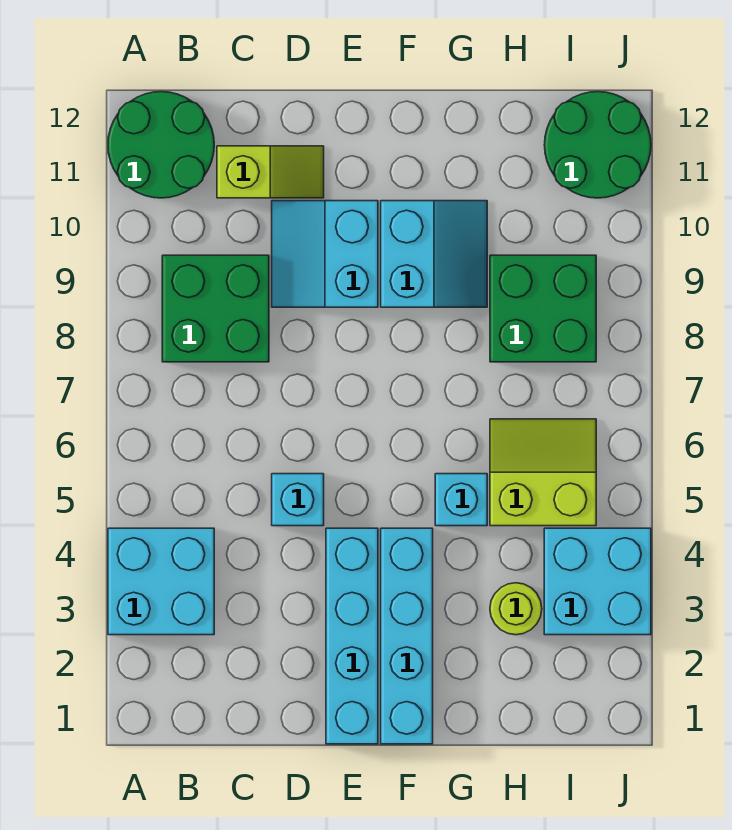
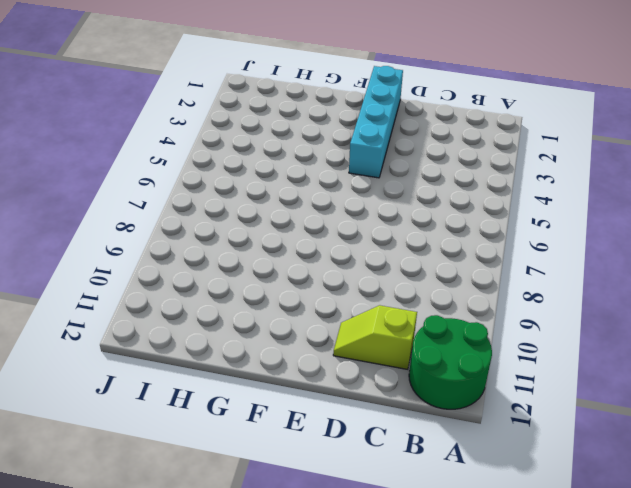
none -> cyan 2x2 brick [108,528,214,635]
none -> green 2x2 brick [162,255,269,362]
none -> cyan 1x1 brick [272,474,324,526]

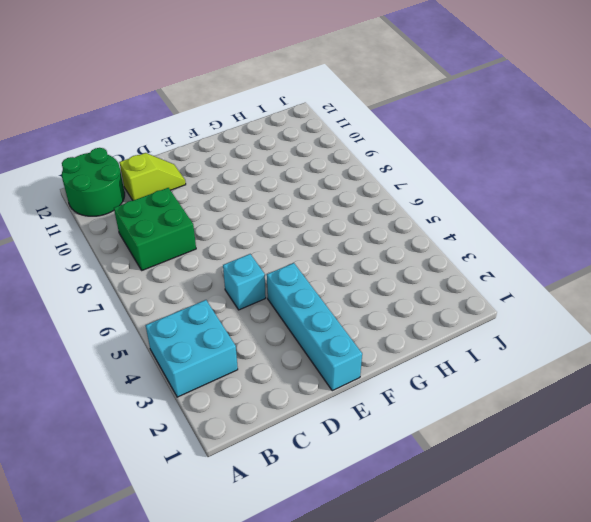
none -> cyan 2x2 slope [272,201,378,307]
none -> cyan 1x4 brick [381,528,433,744]
none -> cyan 2x2 slope [381,201,487,307]

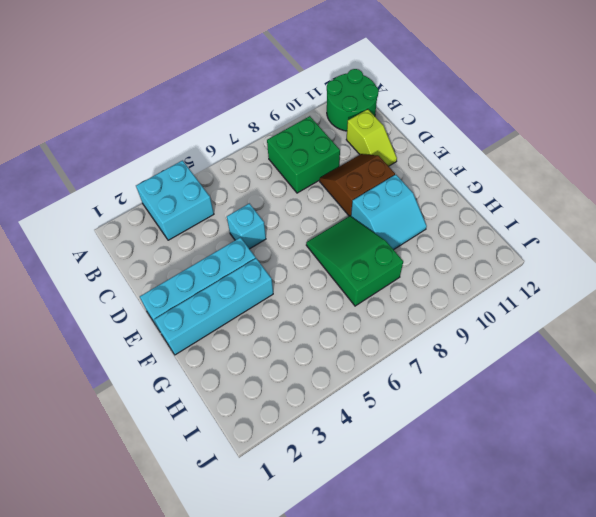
brown 2x2 slope [320,154,395,216] -> cyan 2x2 slope [272,201,378,307]
green 2x3 slope [306,216,403,306] -> green 2x2 brick [490,255,596,362]
none -> cyan 1x1 brick [435,474,487,526]
none -> lime 1x1 round brick [490,583,542,635]
none -> lime 2x2 slope [490,419,596,526]

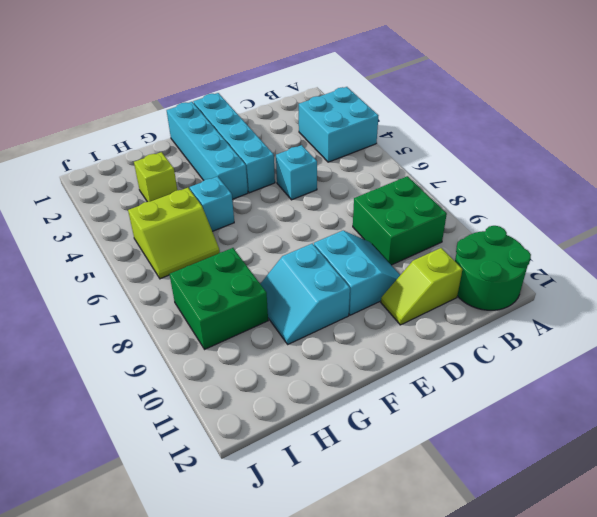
lime 1x1 brick [134,152,177,202] -> lime 1x1 round brick [490,583,542,635]
none -> cyan 2x2 brick [544,528,651,635]
none -> green 2x2 round brick [544,92,651,198]

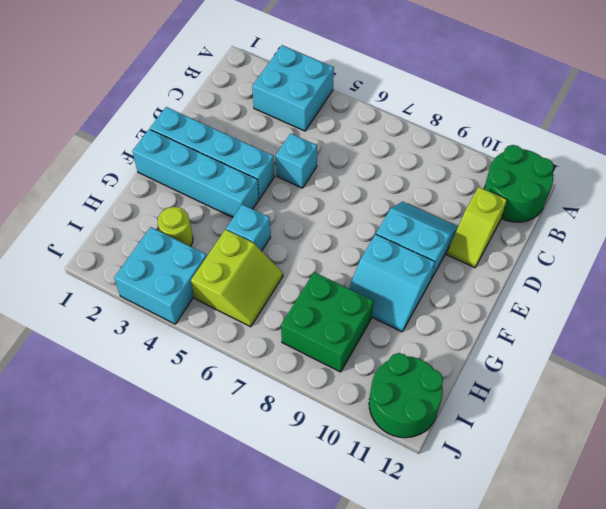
none -> green 2x2 brick [162,255,269,362]

